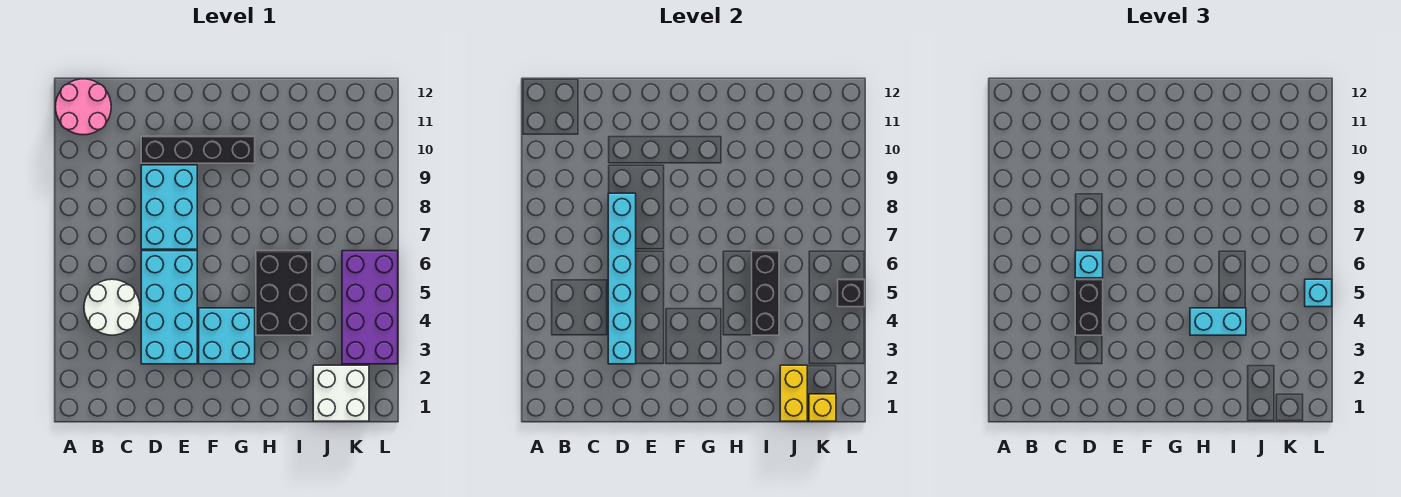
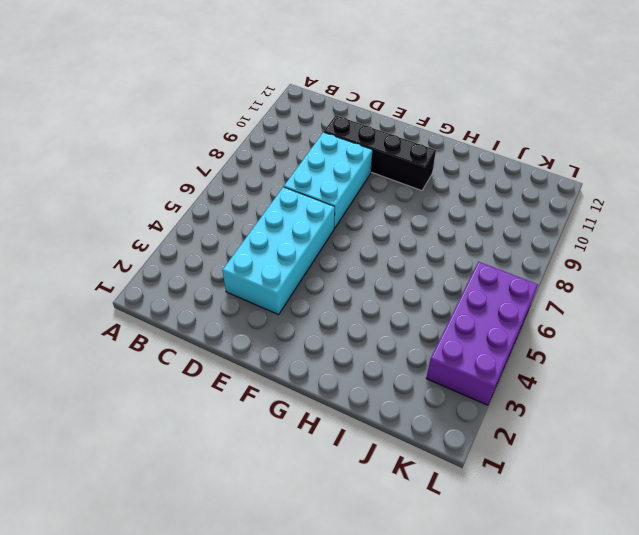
none -> pink 2x2 round brick [55,79,111,135]
none -> white 2x2 round brick [84,279,140,335]
none -> cyan 2x2 brick [199,308,255,364]

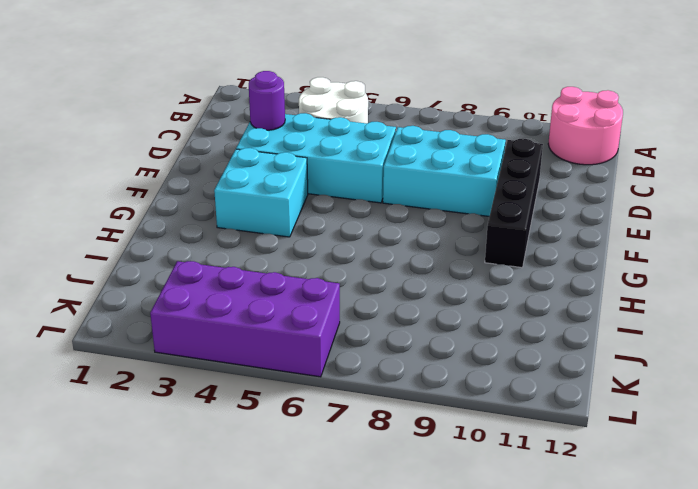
purple 1x1 round brick [249,71,285,130] -> cyan 1x6 brick [608,193,636,364]
none -> black 2x3 brick [256,251,312,335]
none -> white 2x2 brick [313,365,369,421]
none -> black 1x3 brick [752,251,779,335]

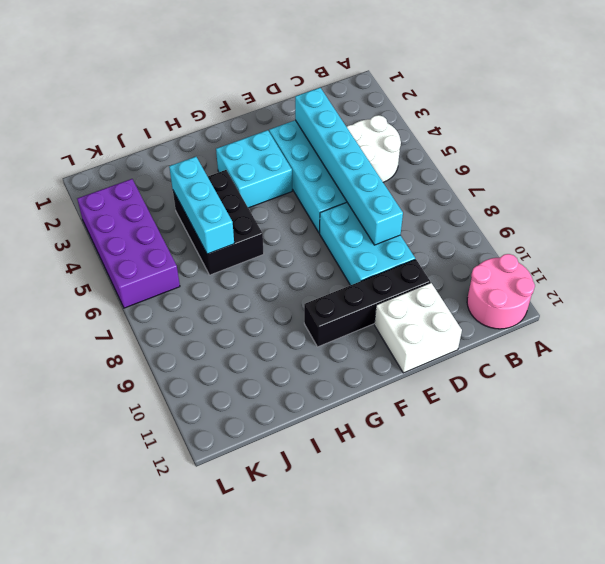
white 2x2 brick [374,283,462,373] -> white 2x2 brick moved to [313,365,369,421]
cyan 1x3 brick [169,157,234,254] -> black 1x3 brick [752,251,779,335]
none -> yellow 1x2 brick [780,365,807,421]
none -> yellow 1x1 brick [809,394,836,421]
none -> black 1x1 brick [838,279,865,307]

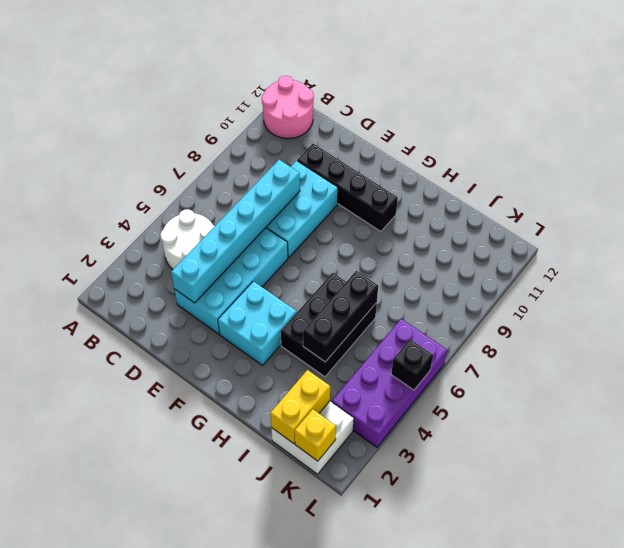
none -> black 1x2 brick [1075,279,1103,335]
none -> cyan 1x1 brick [1075,251,1103,278]
none -> cyan 1x2 brick [1190,308,1246,335]

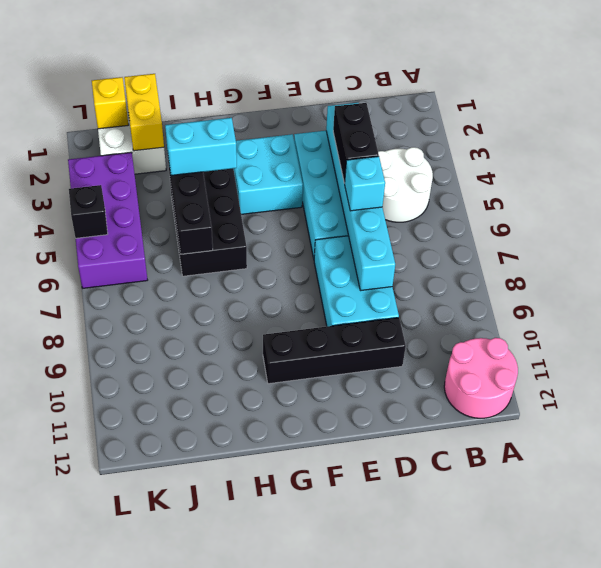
none -> cyan 1x1 brick [1305,279,1332,307]

